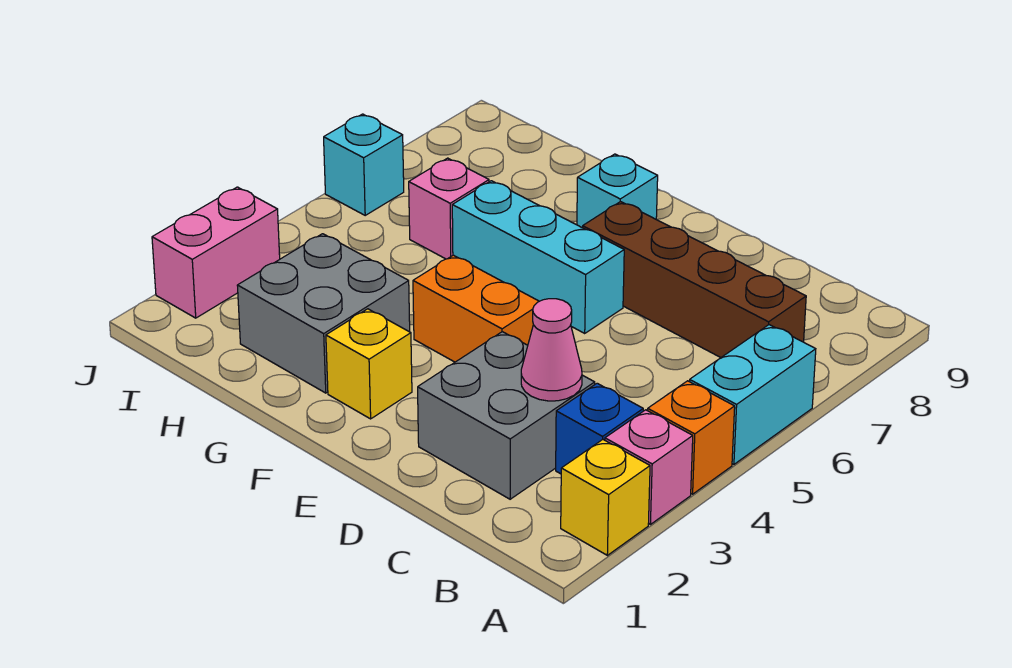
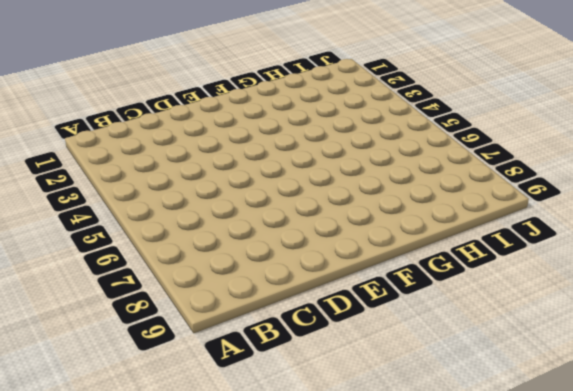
none -> yellow 1x1 brick [561,440,650,555]
none -> pink 1x1 brick [605,410,693,524]
none -> orange 1x1 brick [648,381,735,494]

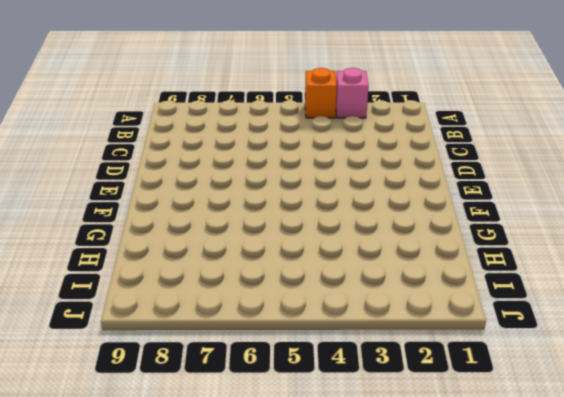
none -> yellow 1x1 brick [561,440,650,555]
none -> cyan 1x2 brick [690,325,816,464]
none -> blue 1x1 brick [556,383,643,474]

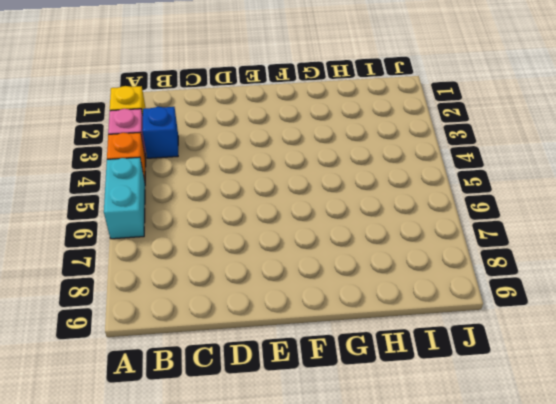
none -> brown 1x4 brick [583,202,806,358]
none -> grey 2x2 brick [418,332,595,499]
none -> orange 1x2 brick [413,255,539,362]

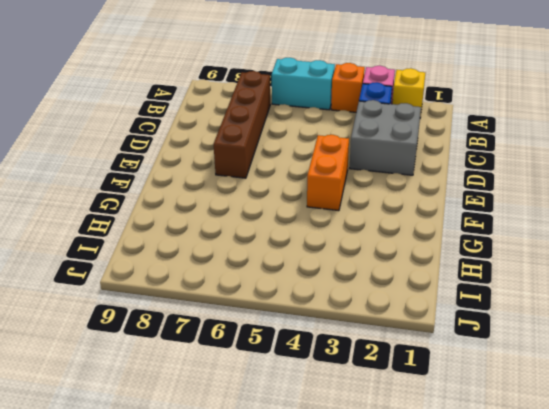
none -> cyan 1x3 brick [452,181,624,333]
none -> yellow 1x1 brick [326,309,412,419]
none -> cyan 1x1 brick [577,154,658,228]

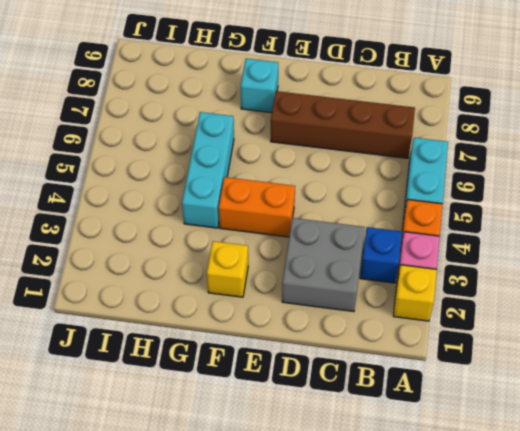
cyan 1x3 brick [182,112,234,228] -> cyan 1x3 brick turned to [452,181,624,333]
none -> grey 2x2 brick [237,234,410,393]
none -> pink 1x1 brick [409,158,489,259]
none -> pink 1x2 brick [152,187,280,318]

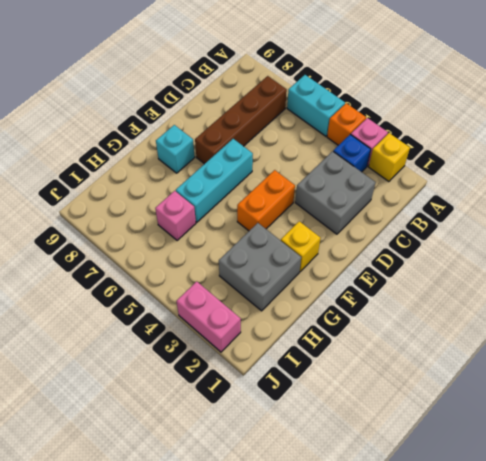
none -> cyan 1x1 brick [324,114,404,215]
none -> pink 1x1 cone [521,299,582,401]

